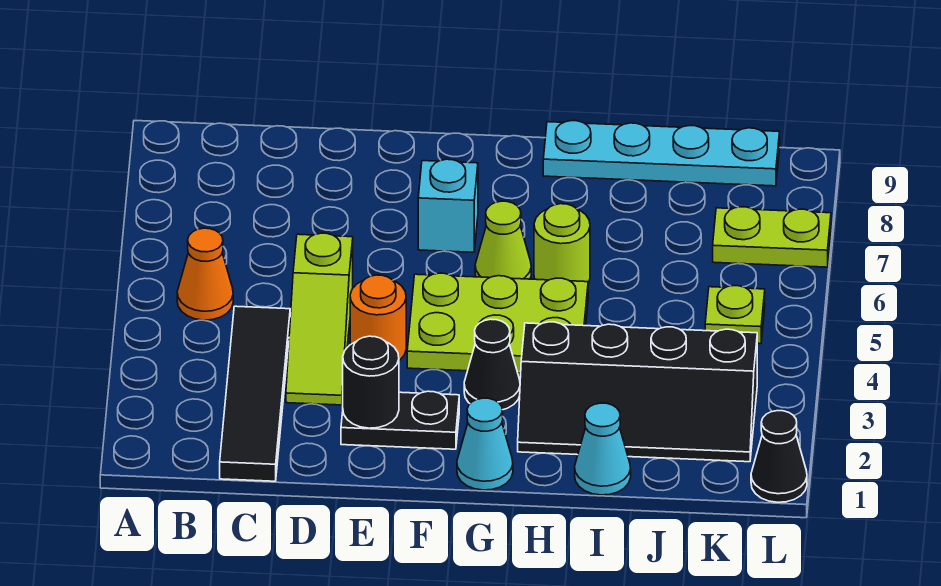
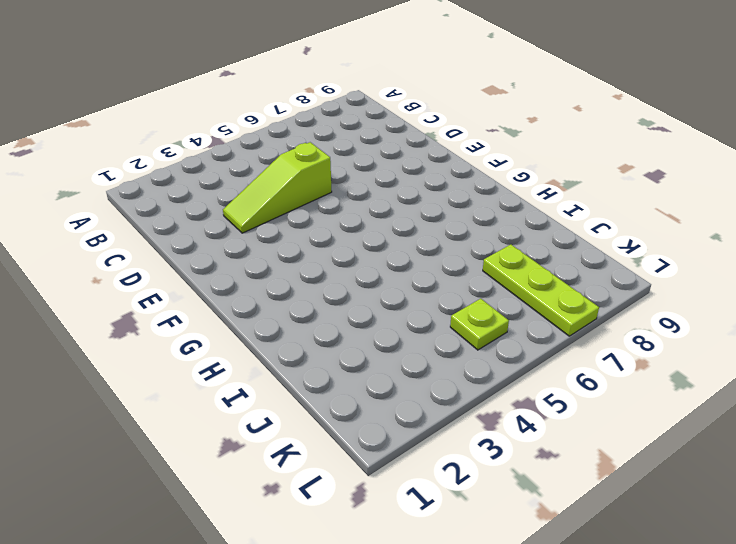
lime 1x3 plate [483,245,599,336] -> lime 1x2 plate [713,207,831,267]
none -> orange 1x1 cone [177,228,233,320]
none -> black 1x4 tile [220,306,290,481]
none -> black 1x2 plate [341,391,459,449]

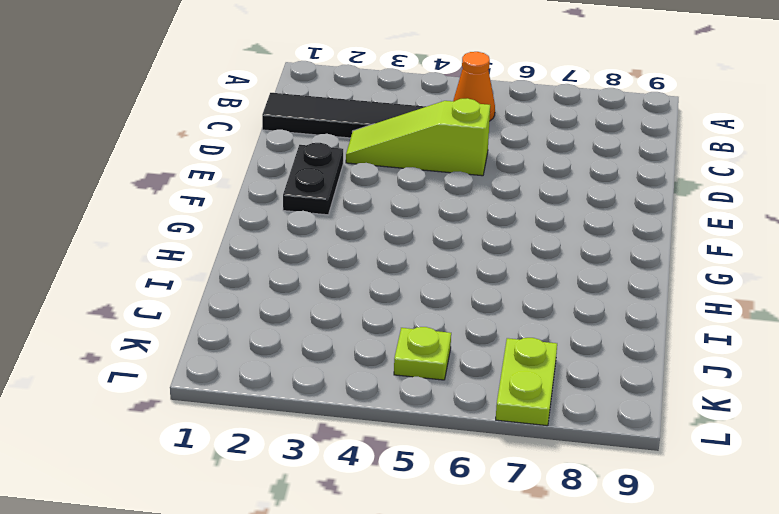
none -> orange 1x1 round brick [350,275,406,360]
none -> lime 2x3 plate [407,273,588,373]
none -> cyan 1x1 brick [418,159,478,252]

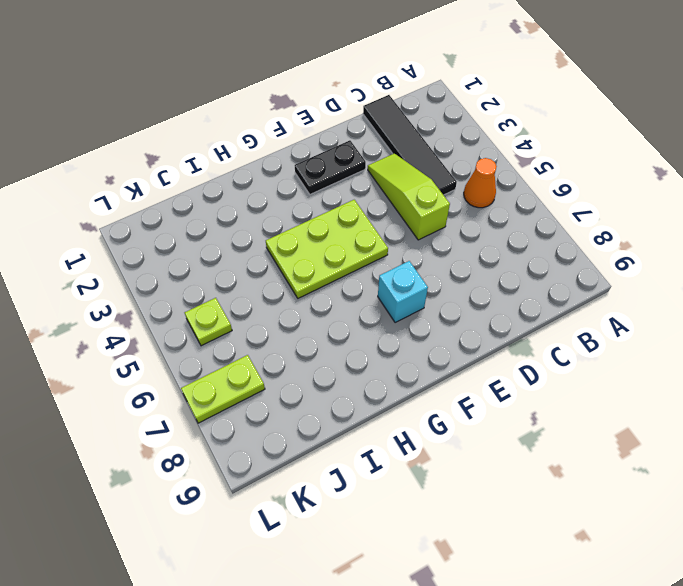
none -> orange 1x1 round brick [350,275,406,360]
none -> cyan 1x1 cone [457,398,513,490]
none -> black 1x1 cone [464,319,520,410]

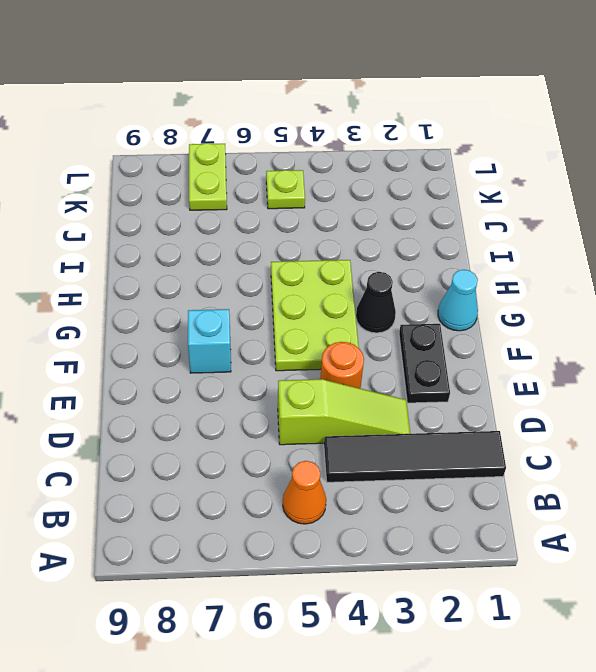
none -> lime 1x1 cone [475,201,531,279]
none -> black 2x4 slope [518,322,757,462]
none -> lime 1x1 round brick [534,204,590,283]

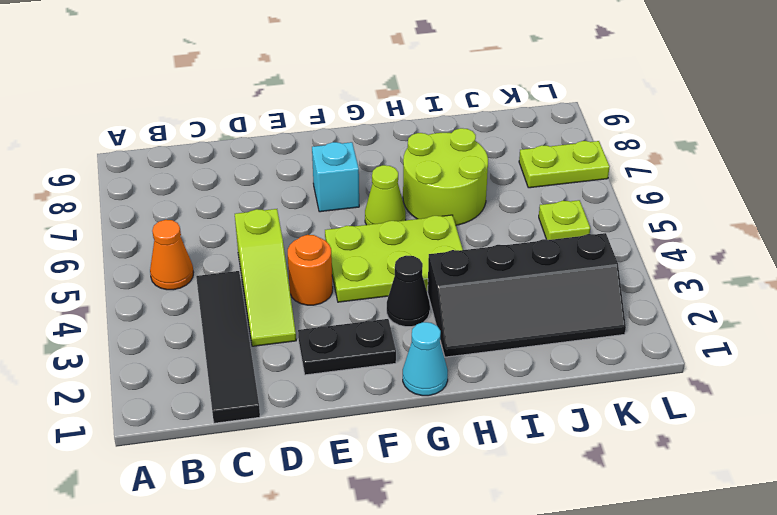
lime 2x2 round brick [403,128,488,225] -> lime 1x1 round brick [534,204,590,283]
none -> cyan 1x4 plate [543,121,780,186]
none -> cyan 1x1 cone [575,403,631,495]
none -> black 1x1 cone [751,411,807,502]

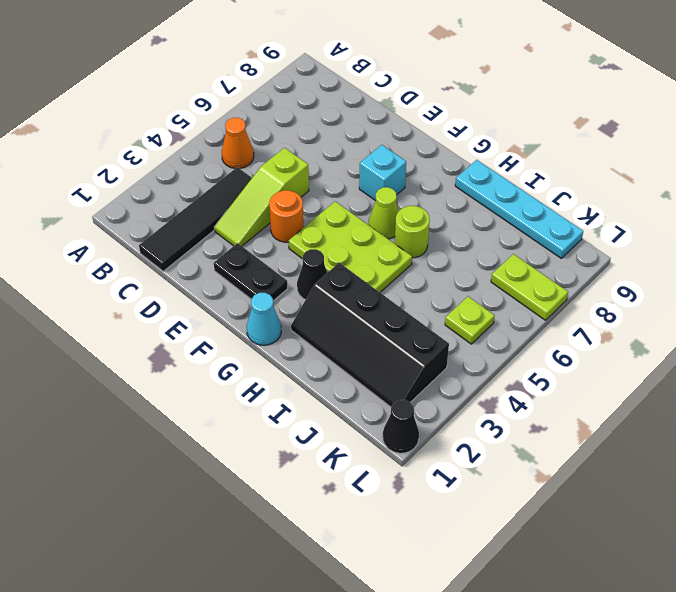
none -> cyan 1x1 cone [575,403,631,495]
none -> black 1x1 round brick [343,336,399,428]

